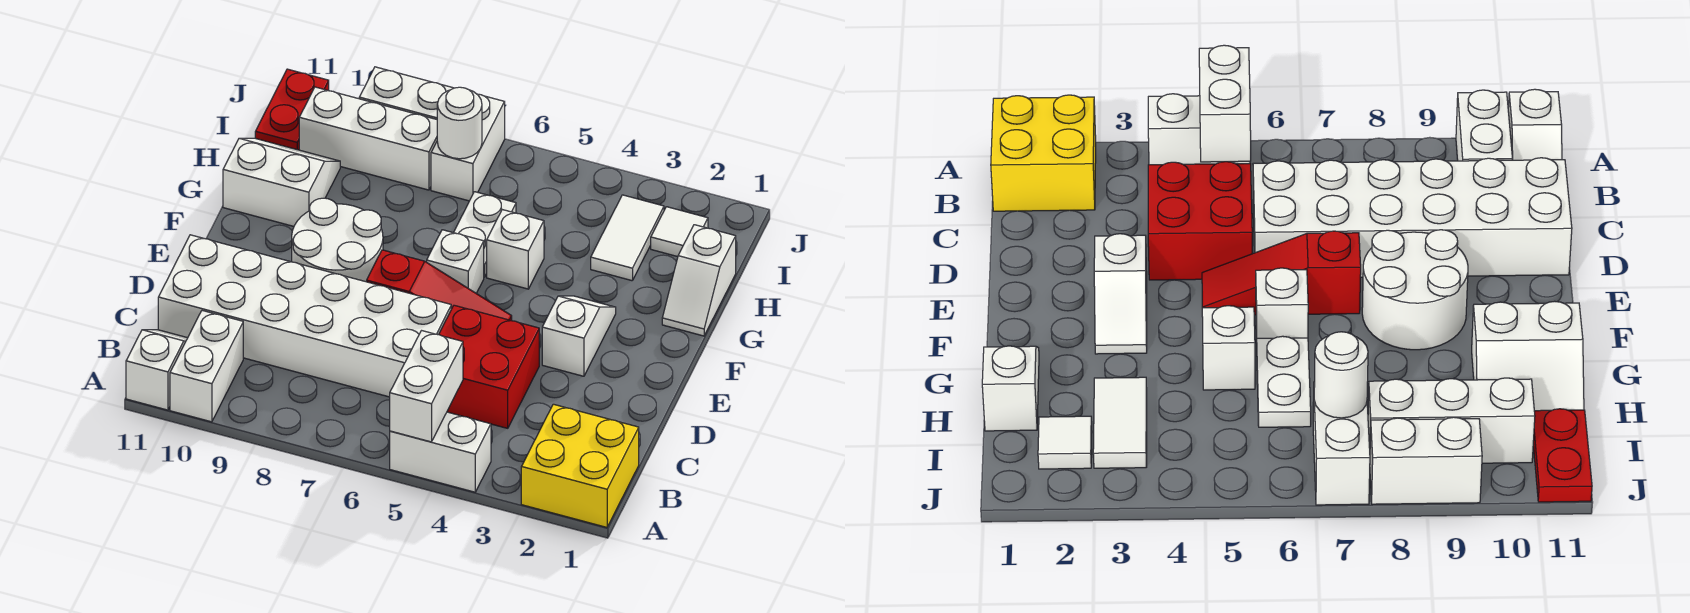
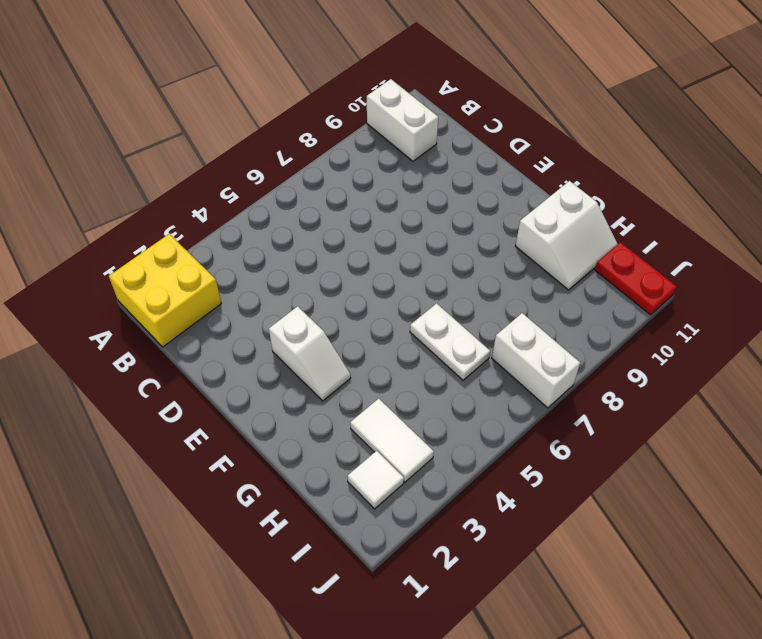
none -> white 1x2 brick [390,412,491,492]
none -> white 1x2 slope [126,330,187,410]
none -> red 2x2 brick [439,305,539,428]

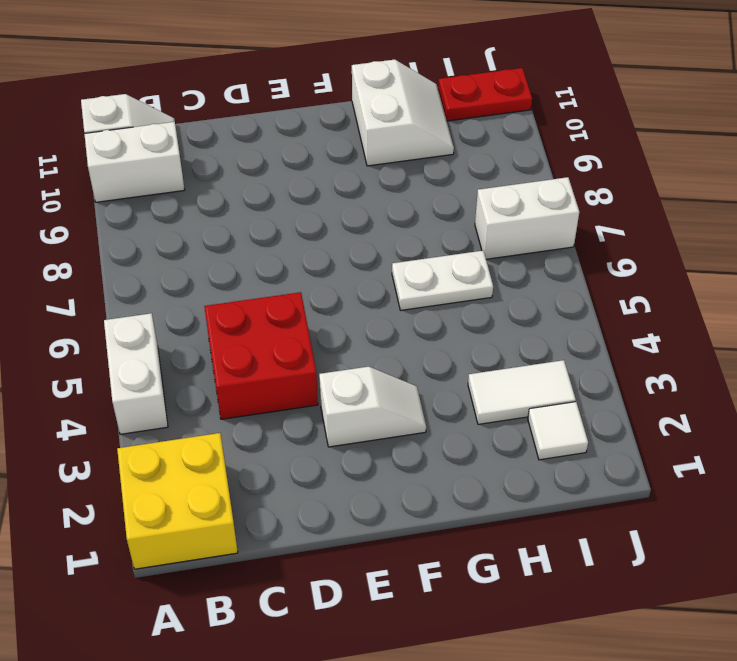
none -> white 2x6 brick [158,235,451,397]
none -> red 1x3 slope [367,250,512,321]
none -> white 2x2 round brick [292,198,383,282]

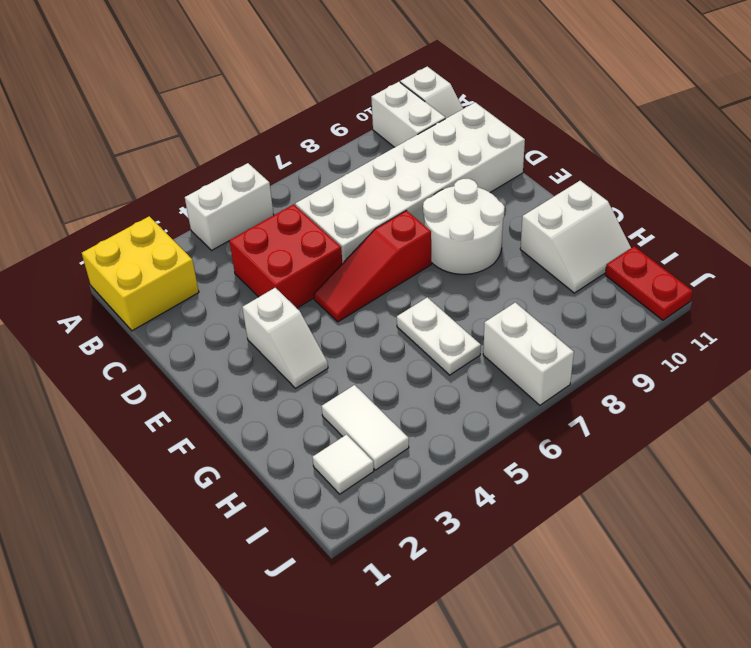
none -> white 1x1 brick [427,230,484,293]
none -> white 1x2 slope [662,225,736,336]
none -> white 1x1 brick [487,210,544,289]

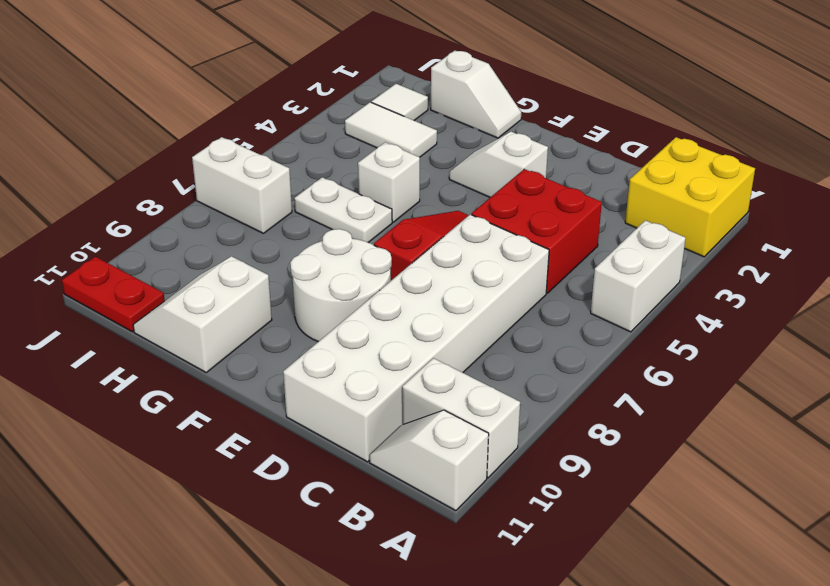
none -> white 1x1 brick [427,230,484,293]
none -> white 1x3 brick [299,87,437,190]
none -> white 1x2 brick [359,67,454,119]

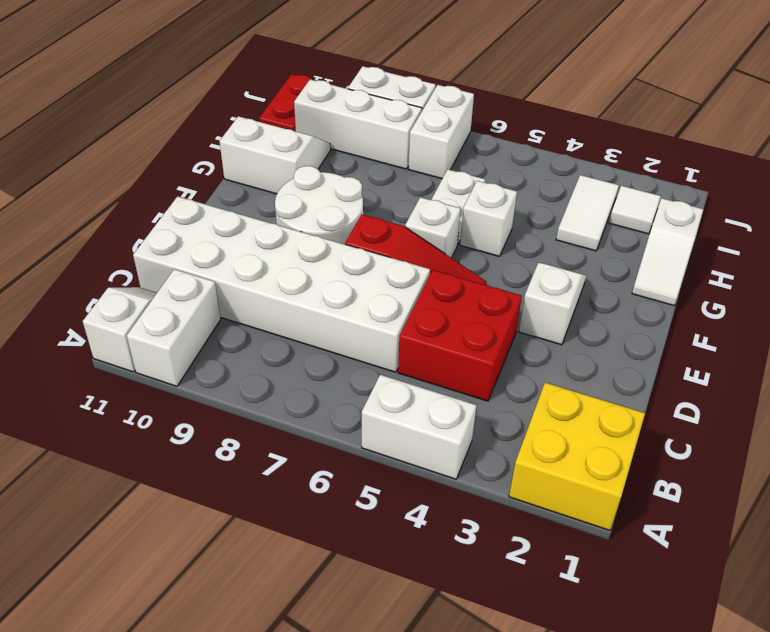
none -> white 1x2 brick [390,331,463,442]
none -> white 1x1 round brick [437,87,482,159]

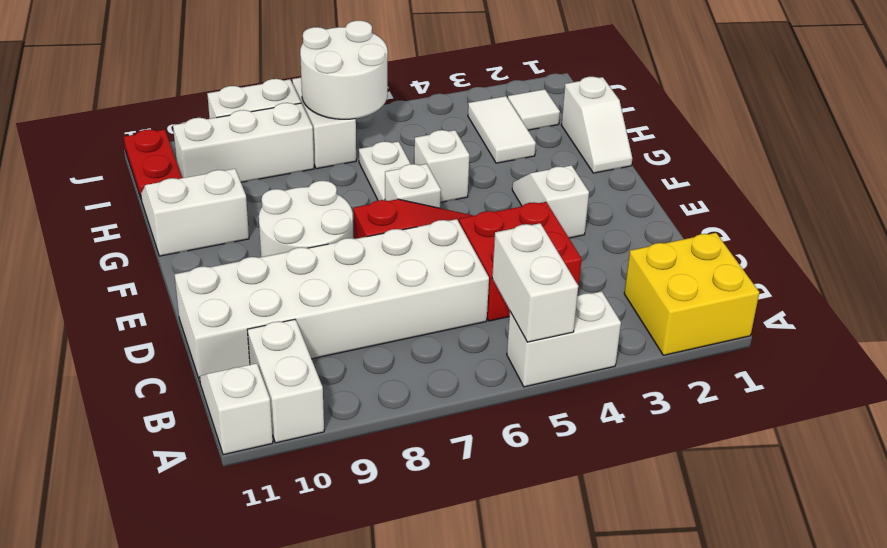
white 2x2 round brick [300,21,388,119] -> white 1x1 round brick [437,87,482,159]

